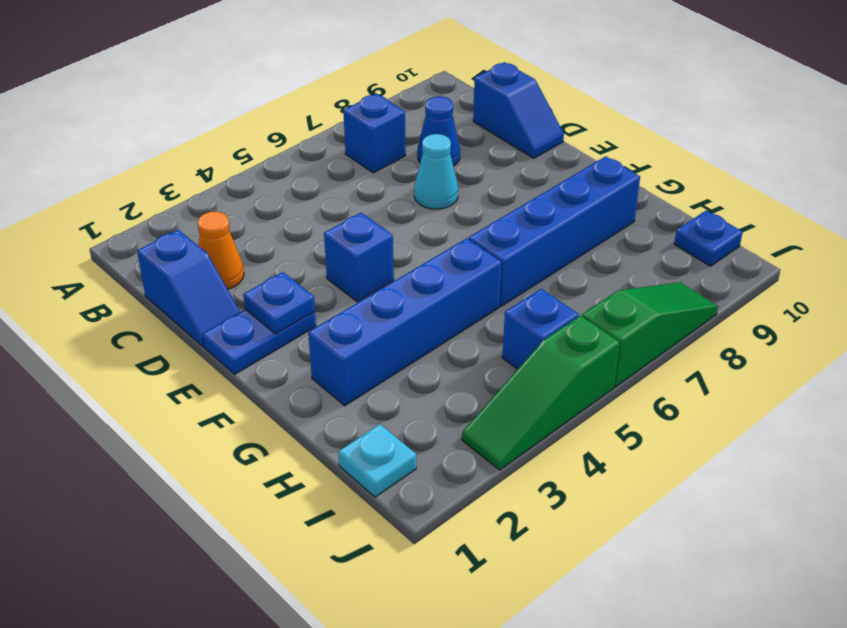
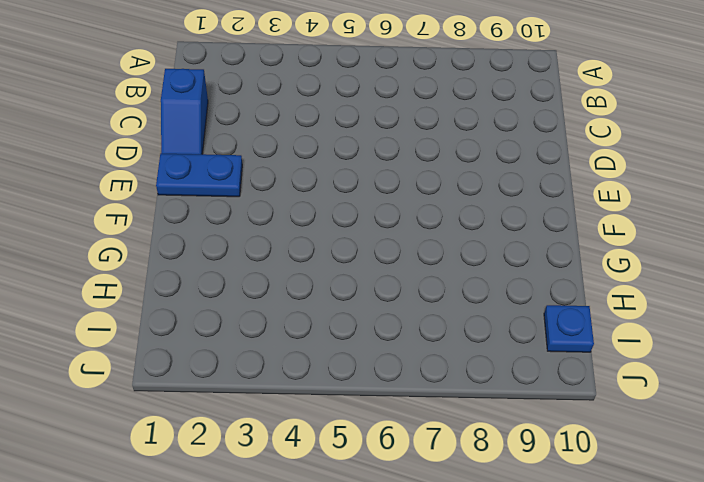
none -> blue 1x1 brick [343,94,406,173]
none -> orange 1x1 cone [198,211,244,289]
none -> blue 1x1 cone [417,96,460,166]

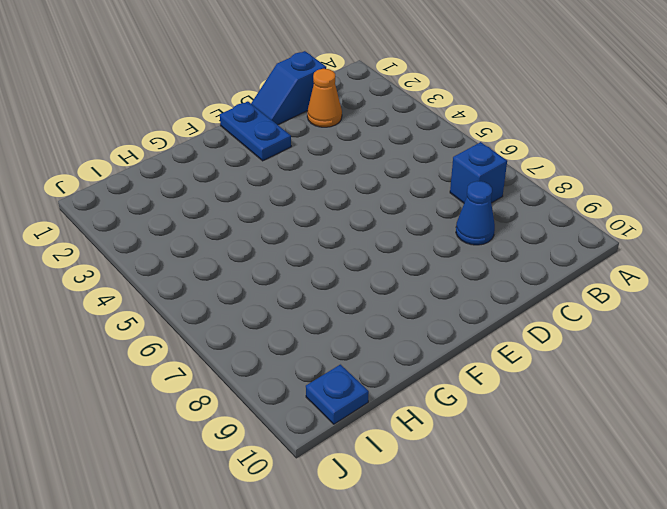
none -> blue 1x2 slope [473,62,564,158]
none -> cyan 1x1 cone [414,134,458,209]
none -> blue 1x1 brick [324,213,394,302]

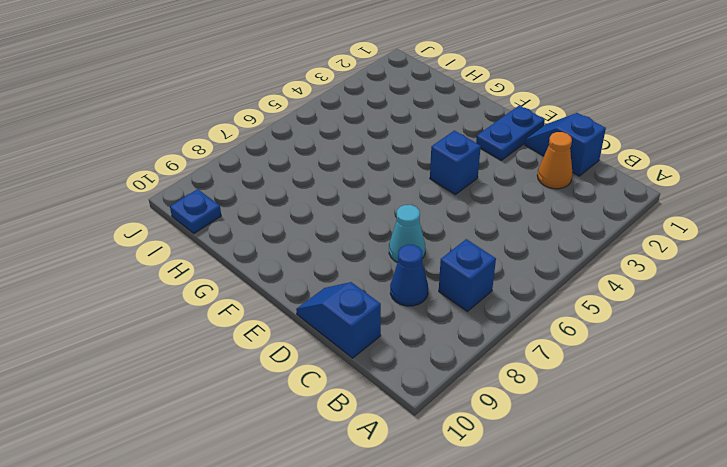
none -> blue 1x4 brick [308,238,502,406]
none -> blue 1x4 brick [469,156,640,306]
none -> cyan 1x1 plate [338,424,416,497]

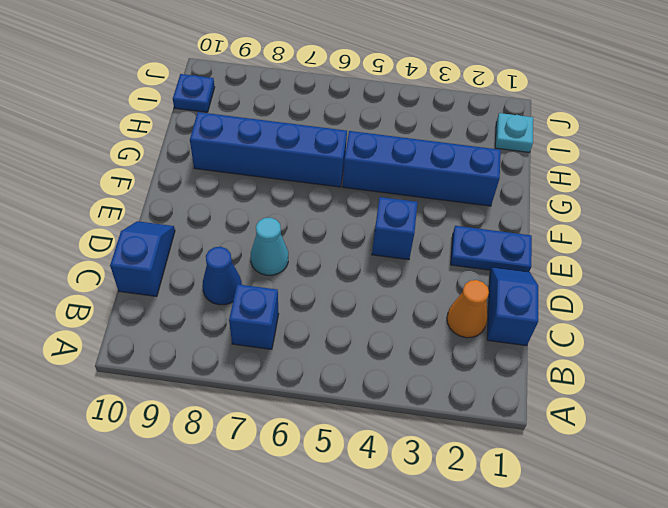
none -> blue 1x1 brick [502,289,579,369]
none -> green 1x3 slope [462,315,620,470]
none -> green 1x3 slope [582,282,718,387]

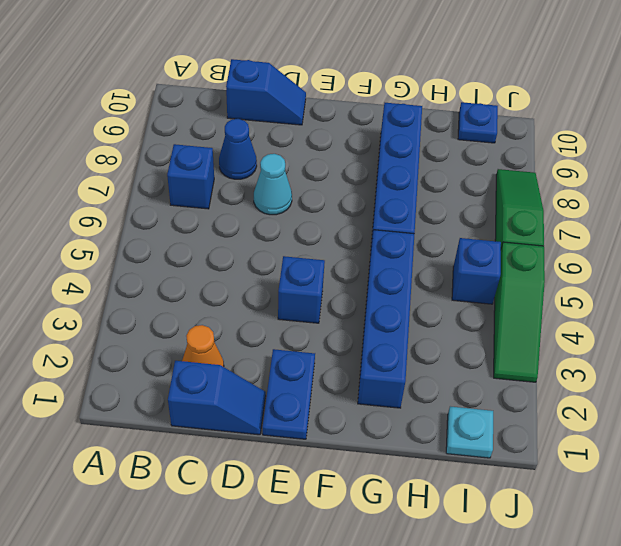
none -> blue 1x1 plate [243,272,315,334]

